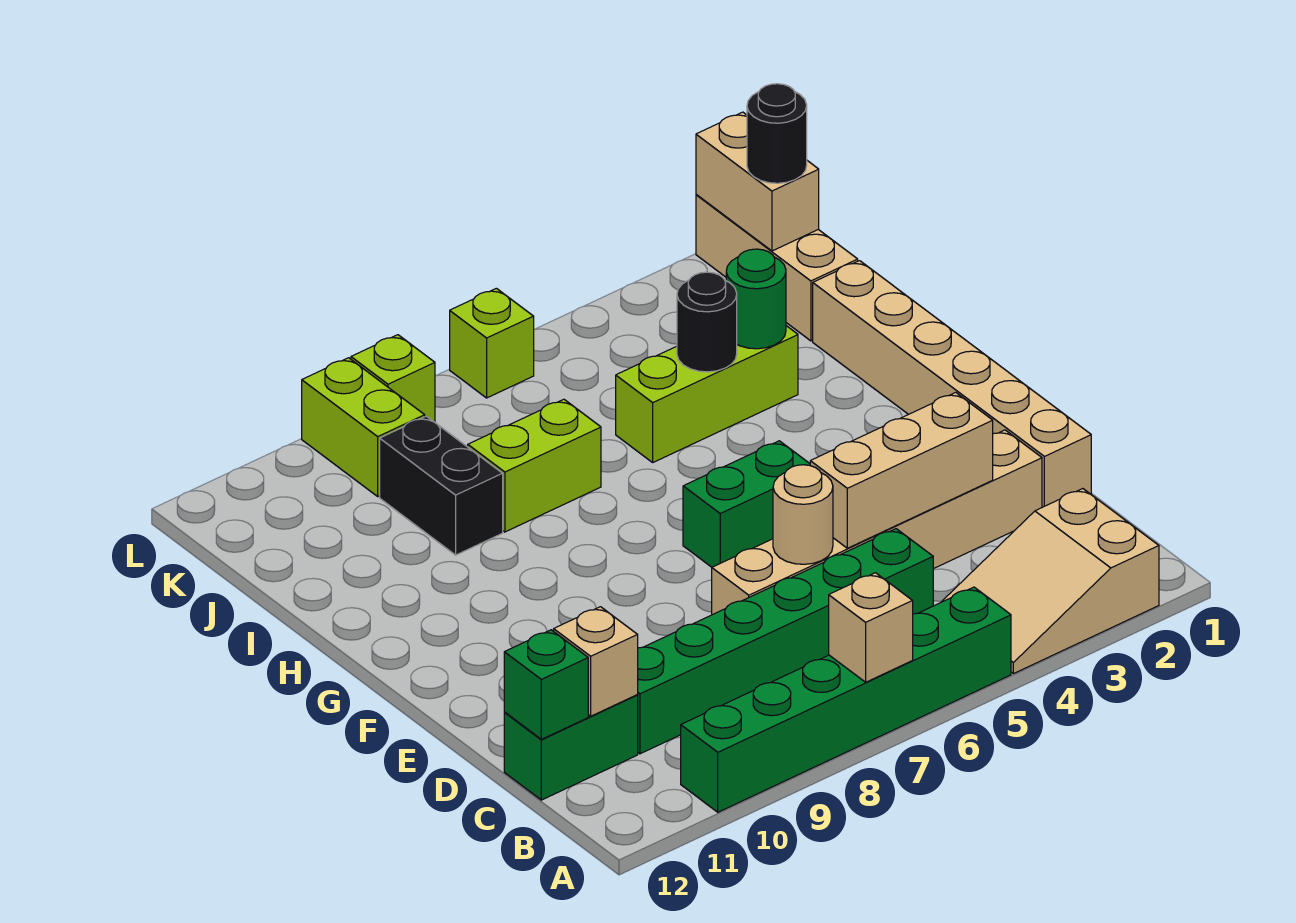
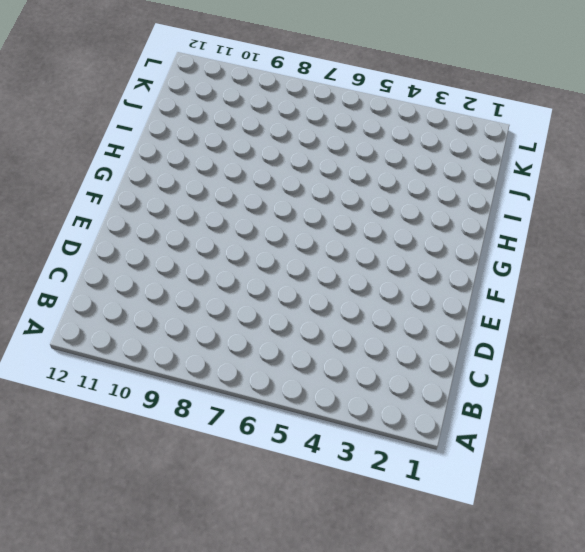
none -> tan 2x3 slope [942,489,1159,674]
none -> green 1x6 brick [681,587,1011,812]
none -> green 1x6 brick [638,529,933,754]

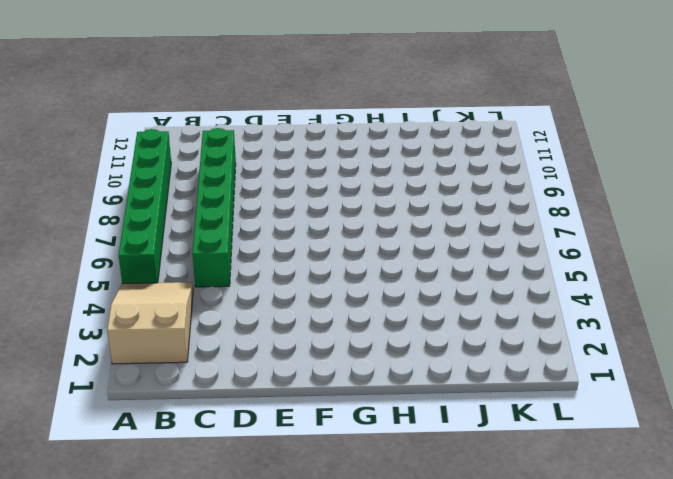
none -> green 1x2 brick [504,695,638,800]
none -> tan 1x6 brick [813,261,1091,507]
none -> tan 1x6 brick [712,430,1042,615]

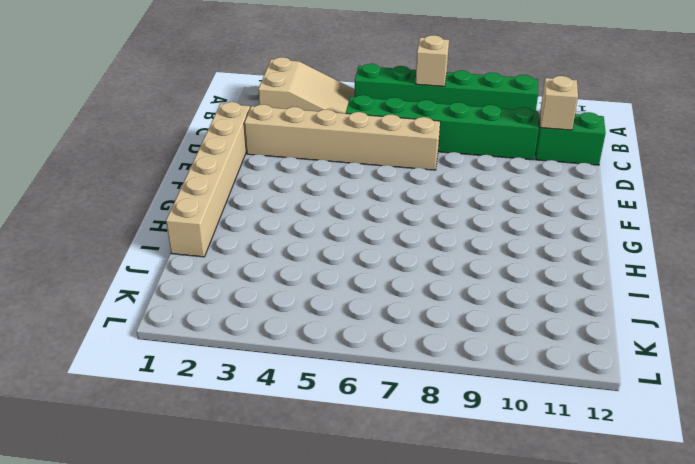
none -> green 1x2 brick [683,441,810,567]
none -> lime 1x3 brick [616,326,798,462]
none -> lime 1x2 brick [468,399,601,532]

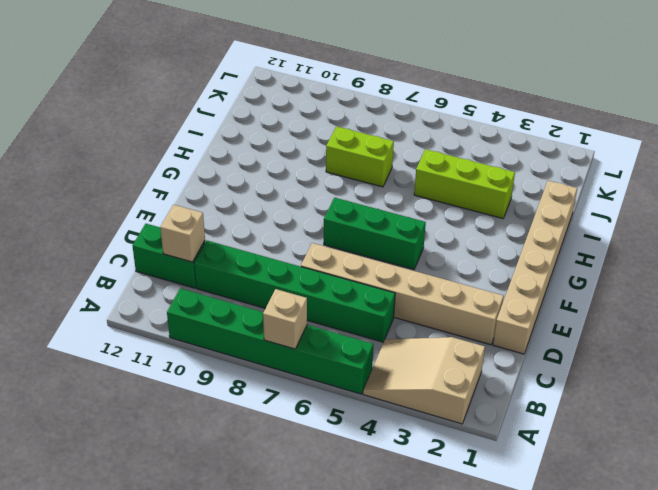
green 1x3 brick [324,198,426,269] -> green 1x2 brick [683,441,810,567]
none -> black 1x2 brick [380,416,503,555]
none -> tan 1x3 brick [696,195,858,341]
none -> lime 1x2 brick [302,358,425,496]

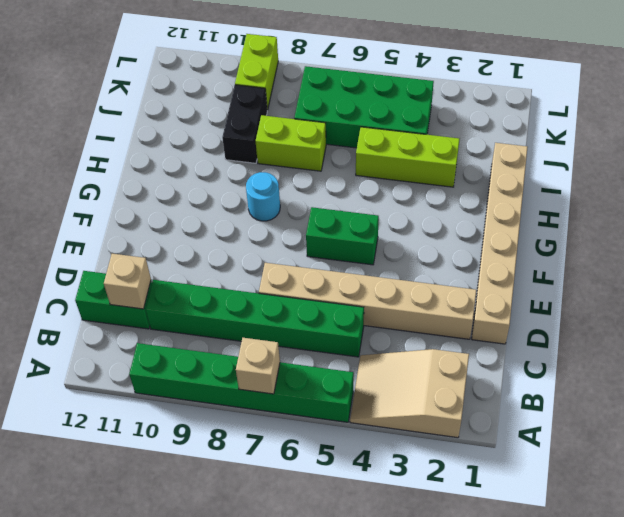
cyan 1x1 round brick [246,172,280,221] -> none
green 2x4 brick [294,66,434,148] -> none
none -> tan 1x3 brick [696,195,858,341]
none -> lime 1x1 brick [450,288,534,398]
none -> lime 1x1 brick [351,335,435,422]

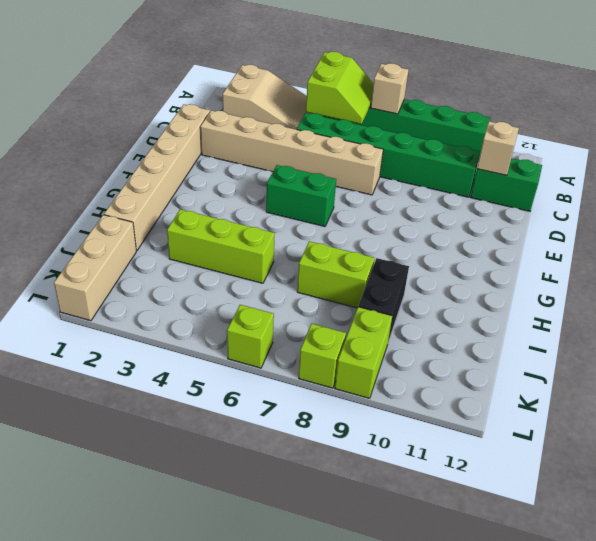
lime 2x2 slope [306,52,374,124] -> none
none -> green 1x1 brick [504,630,588,739]
none -> tan 1x3 brick [810,392,993,548]
none -> tan 1x1 round brick [773,465,833,564]

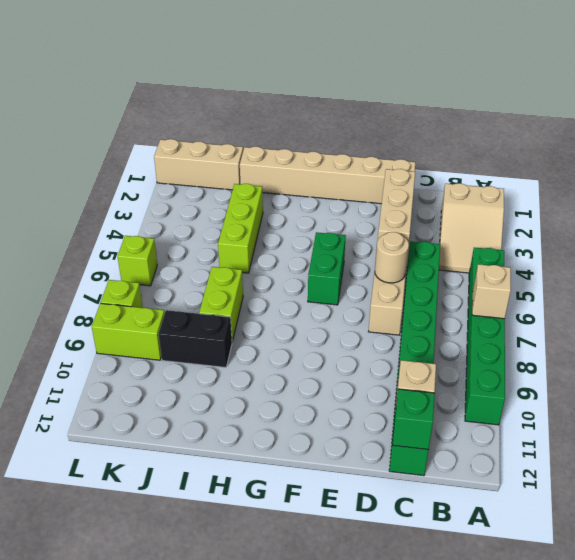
none -> green 1x1 round brick [726,249,786,349]
none -> black 1x1 round brick [677,272,737,372]
none -> tan 1x2 brick [696,112,819,251]

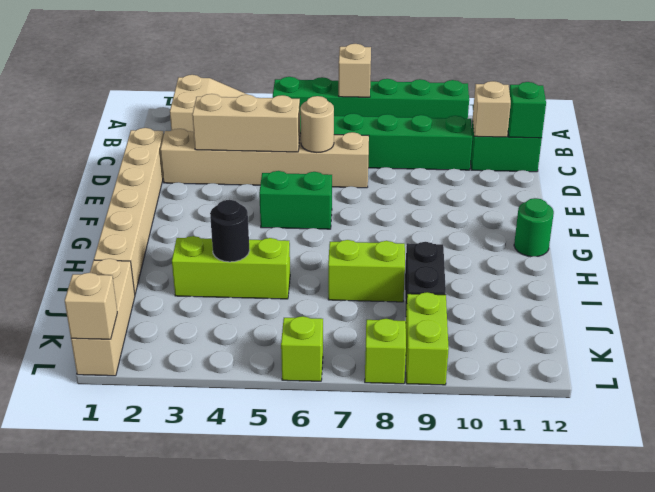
green 1x1 round brick [514,198,554,257] -> green 1x1 round brick moved to [726,249,786,349]
tan 1x1 brick [65,273,117,339] -> tan 1x2 brick [696,112,819,251]
none -> black 1x1 round brick [747,84,807,183]

